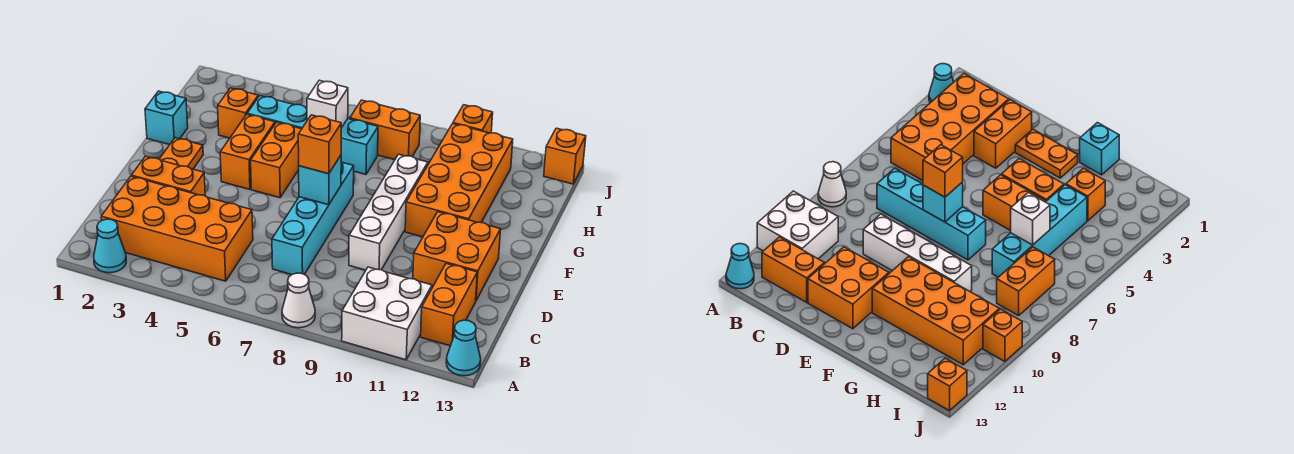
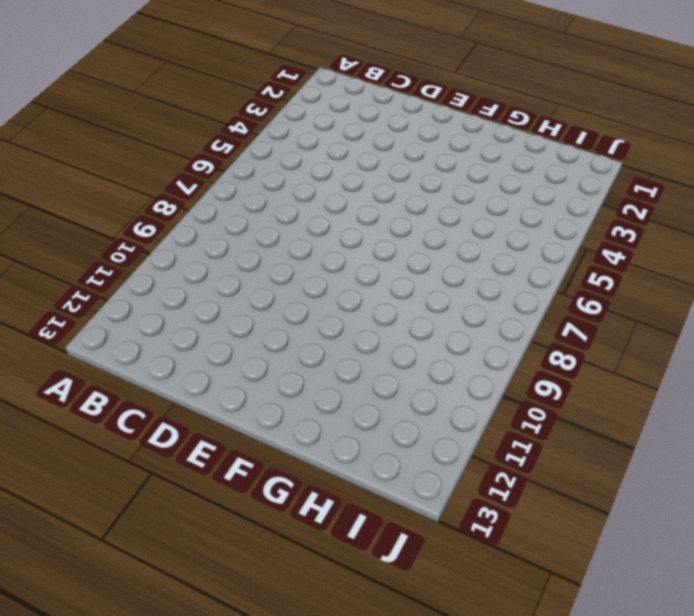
none -> cyan 1x1 cone [94,219,126,273]
none -> white 1x1 cone [282,273,315,328]
none -> white 2x2 brick [342,267,432,360]

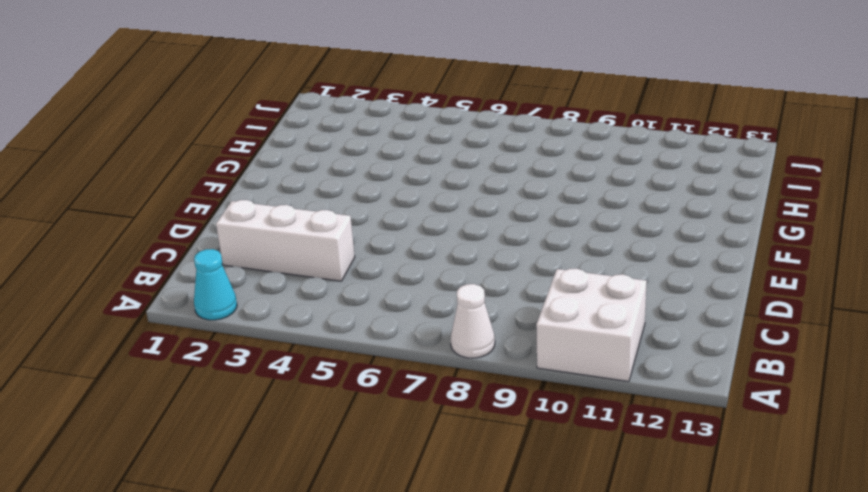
white 1x3 brick [216,200,355,281] -> orange 2x4 brick [101,176,253,281]
none -> cyan 1x1 cone [446,320,481,376]
none -> orange 1x2 brick [421,263,477,346]
none -> cyan 1x4 brick [272,162,354,275]

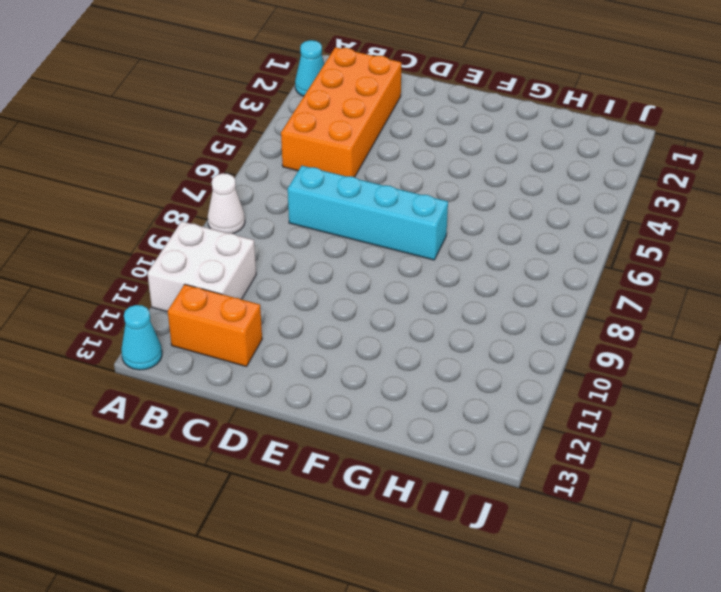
none -> orange 1x2 brick [131,156,205,196]
none -> white 1x4 brick [349,154,428,270]
none -> orange 2x2 brick [413,212,501,300]

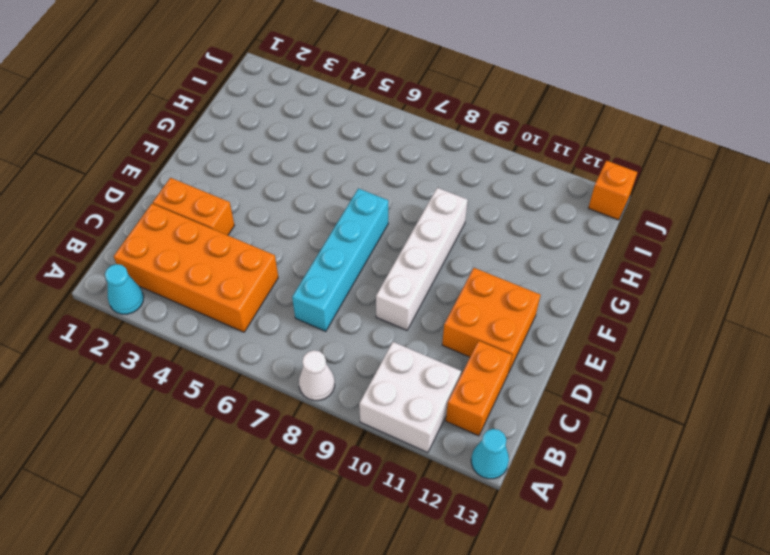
none -> orange 1x2 plate [159,138,203,169]
none -> orange 1x2 brick [220,115,275,189]
none -> orange 1x2 brick [251,122,301,198]

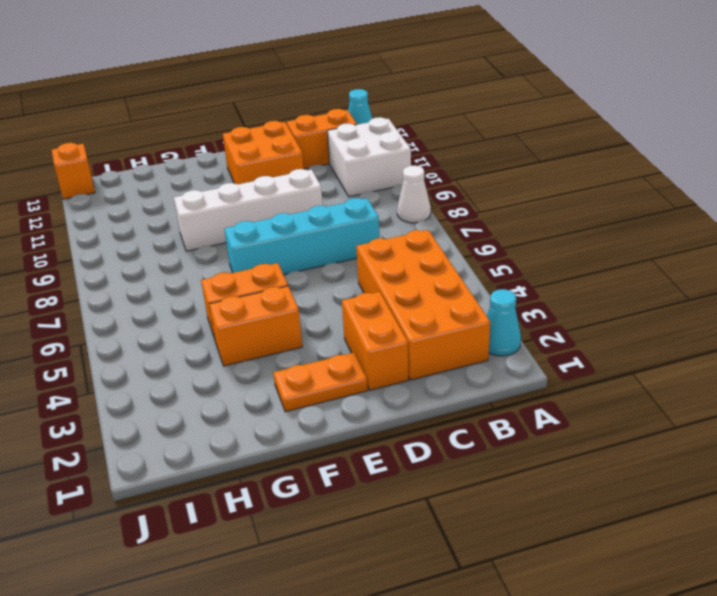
none -> orange 2x4 brick [405,124,513,237]
none -> cyan 1x1 brick [145,91,188,145]
none -> orange 1x1 brick [218,88,258,138]

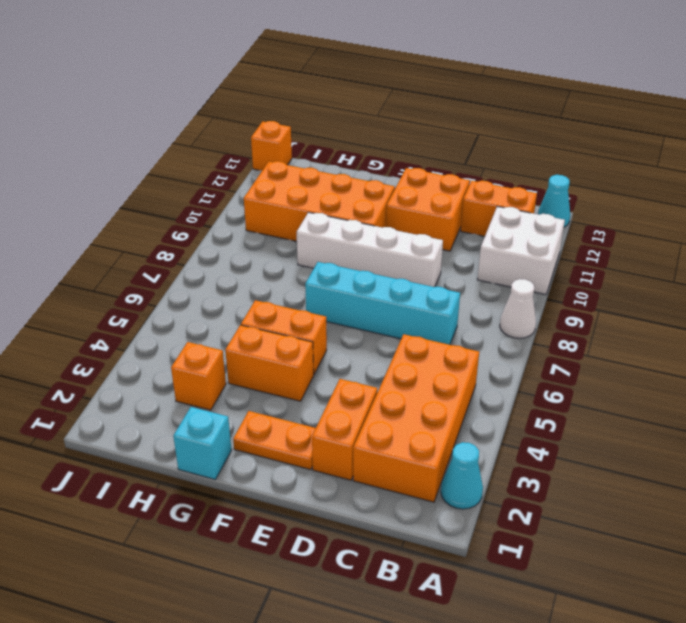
none -> cyan 1x4 brick [247,96,378,175]
none -> orange 1x2 brick [350,100,420,160]
none -> orange 1x1 brick [453,105,493,133]

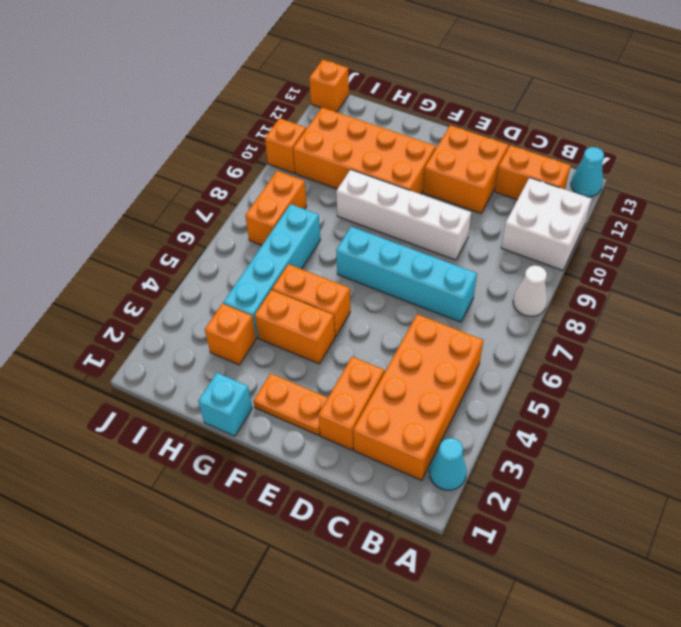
none -> cyan 1x1 brick [299,156,341,205]
none -> white 1x1 brick [307,80,348,128]
none -> orange 1x1 brick [298,115,341,174]

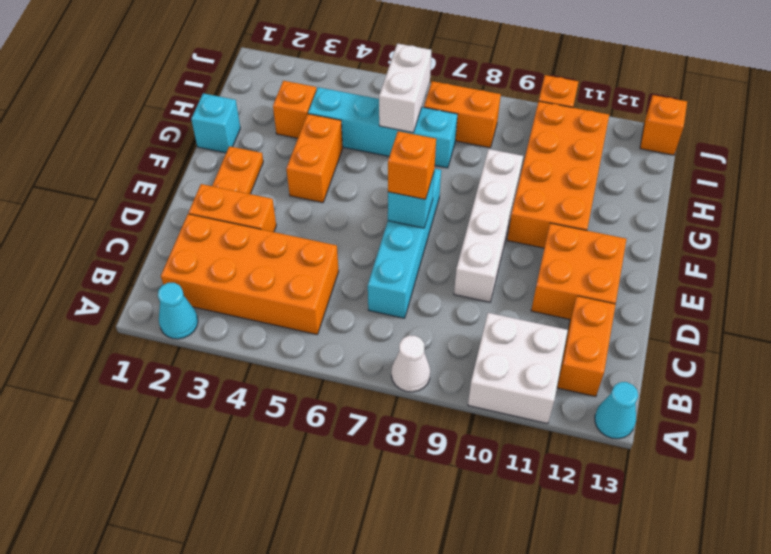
white 1x2 brick [379,44,431,133] -> white 1x1 brick [307,80,348,128]
none -> orange 1x2 brick [251,122,301,198]

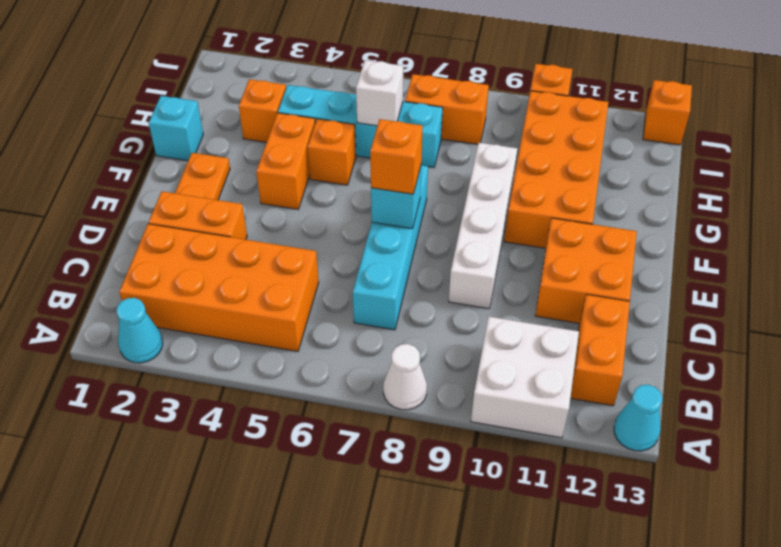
orange 1x1 brick [308,119,356,185] -> orange 1x2 brick [251,122,301,198]

